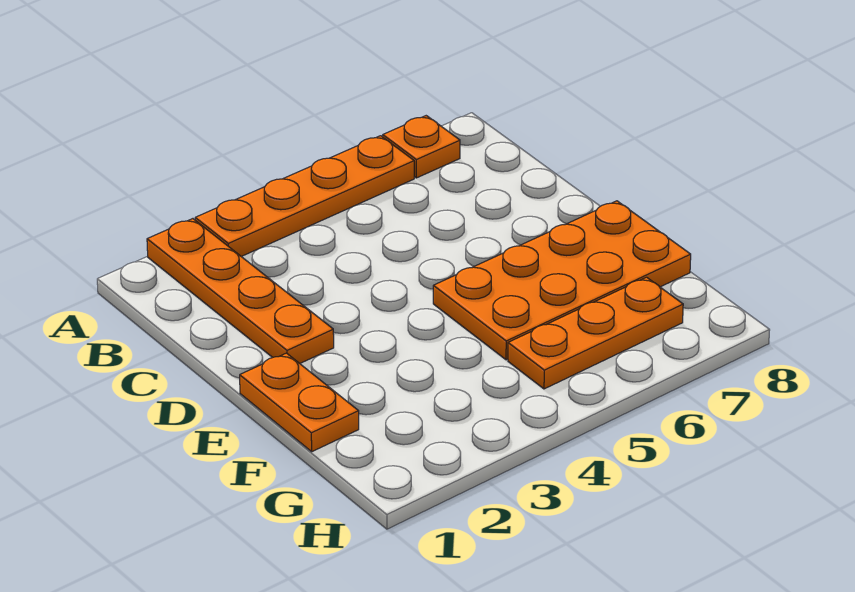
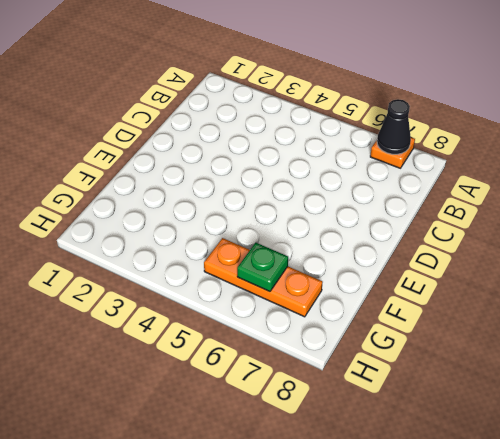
black 1x1 cone [377,99,411,154] -> none
green 1x1 plate [237,243,288,292] -> none
none -> orange 1x4 plate [147,219,334,363]
none -> orange 1x4 plate [195,136,414,256]

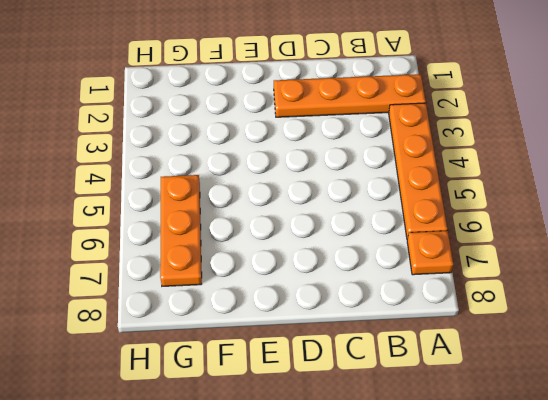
none -> orange 1x2 plate [240,353,359,452]
none -> orange 2x4 plate [433,201,691,360]

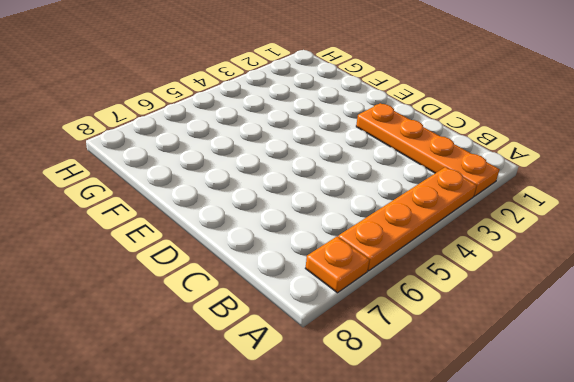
none -> orange 1x2 plate [240,353,359,452]
none -> orange 2x4 plate [433,201,691,360]

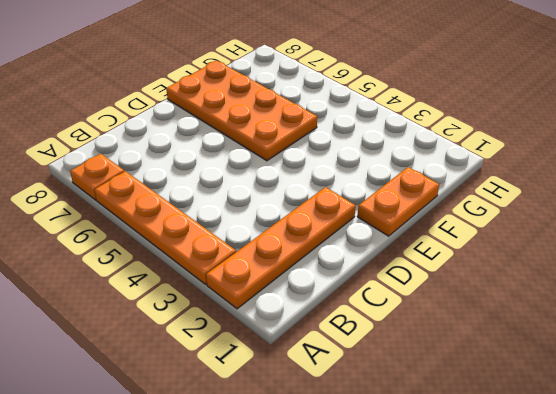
none -> orange 1x3 plate [508,277,683,389]

